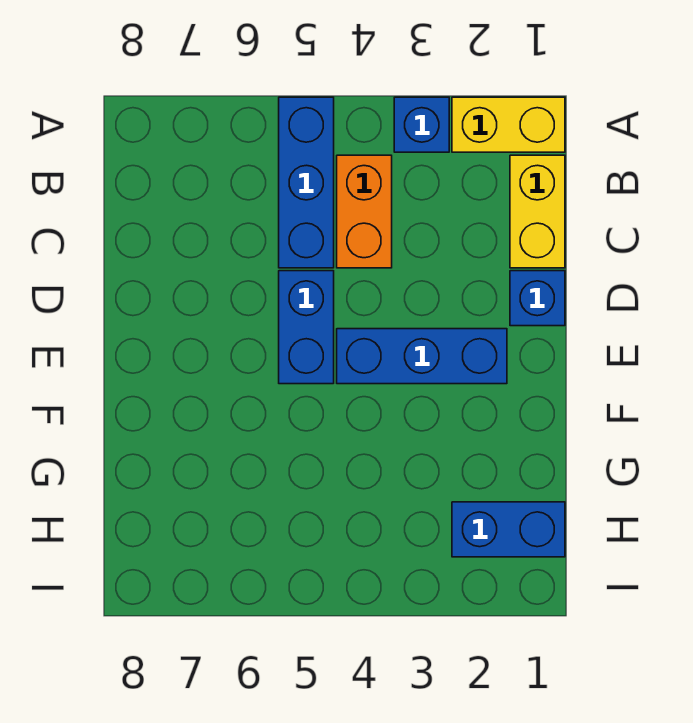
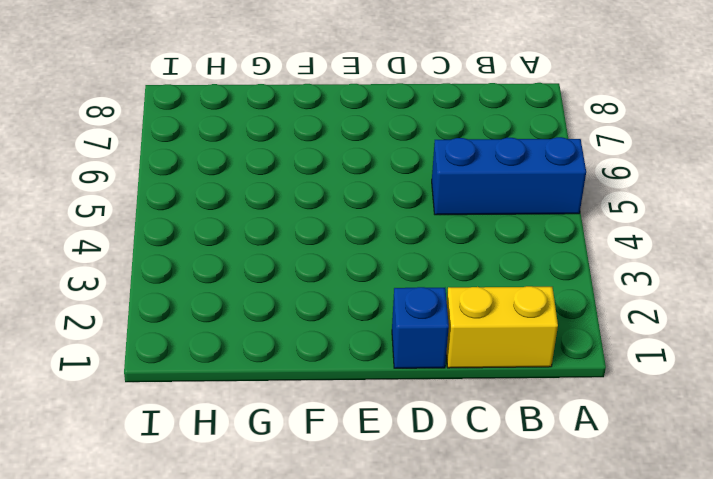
none -> yellow 1x2 brick [452,97,565,152]
none -> blue 1x1 brick [394,97,449,152]

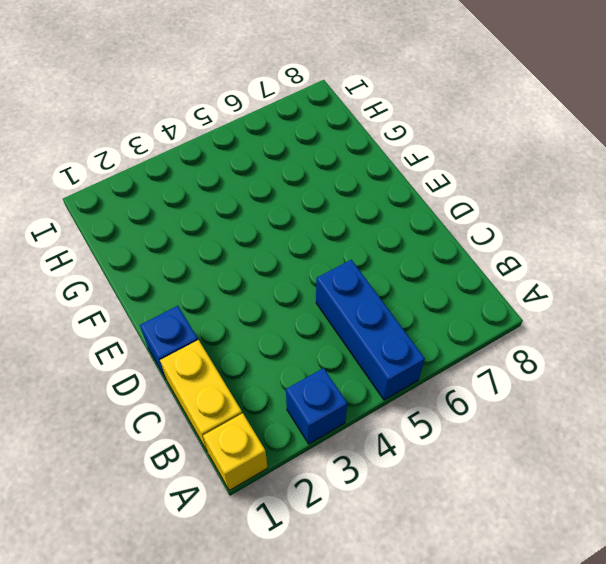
yellow 1x1 brick [203,413,268,491] -> yellow 1x2 brick [452,97,565,152]
none -> orange 1x2 brick [337,155,392,268]
none -> blue 1x2 brick [279,271,334,384]

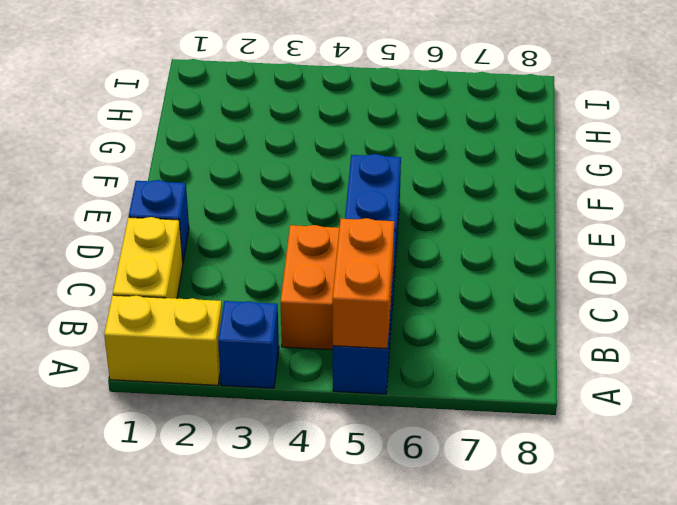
orange 1x2 brick [333,218,394,349] -> none
none -> blue 1x3 brick [337,329,507,384]
none -> blue 1x2 brick [452,502,565,557]

